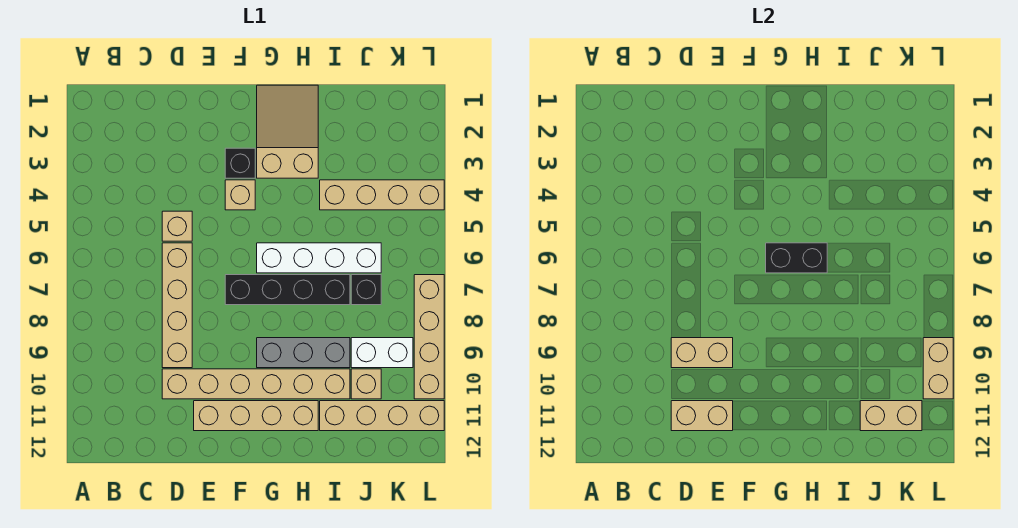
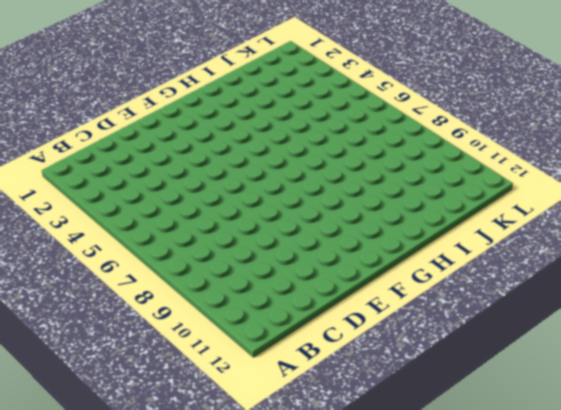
none -> tan 1x1 brick [162,211,192,241]
none -> tan 1x4 brick [162,243,192,368]
none -> tan 1x6 brick [162,369,350,399]

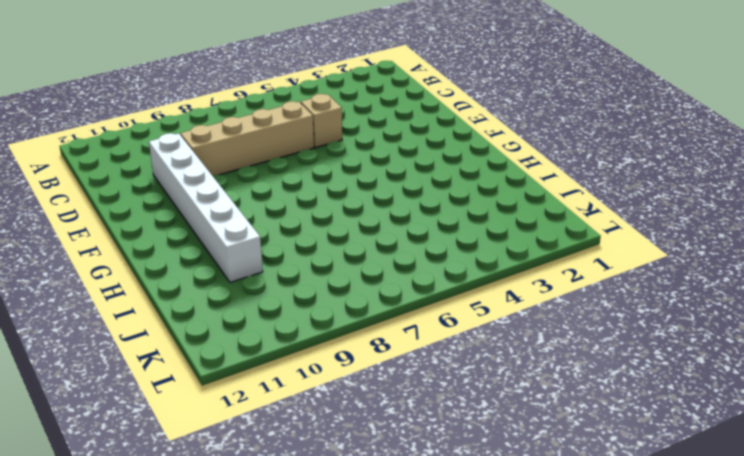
white 1x6 brick [149,133,263,282] -> tan 1x6 brick [162,369,350,399]
none -> tan 1x4 brick [194,401,318,431]
none -> black 1x1 brick [225,148,255,178]
none -> tan 1x1 brick [225,180,255,210]

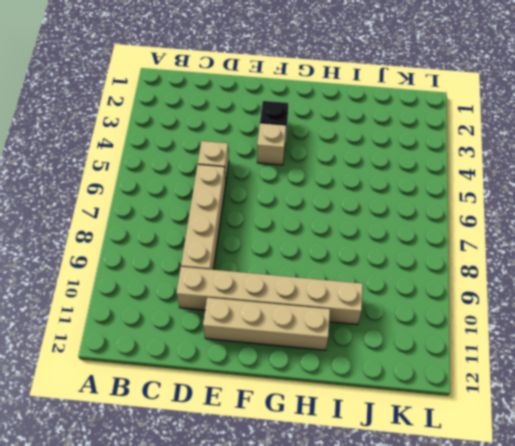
none -> black 1x4 brick [225,275,350,305]
none -> tan 2x3 slope [257,85,318,178]
none -> white 1x4 brick [257,243,381,273]

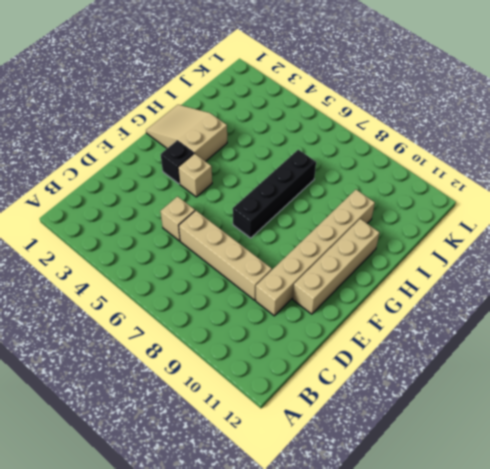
none -> white 1x4 brick [257,243,381,273]
none -> grey 1x3 brick [257,338,350,368]
none -> tan 1x4 brick [320,180,444,210]

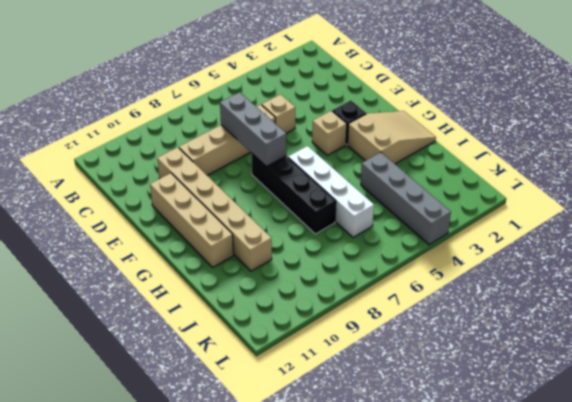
grey 1x3 brick [220,92,286,167] -> grey 1x3 brick moved to [257,338,350,368]
grey 1x4 brick [361,152,451,245] -> tan 1x4 brick [320,180,444,210]
none -> tan 1x4 brick [320,401,444,431]
none -> black 1x1 brick [351,275,381,305]
none -> white 1x2 brick [351,338,413,368]

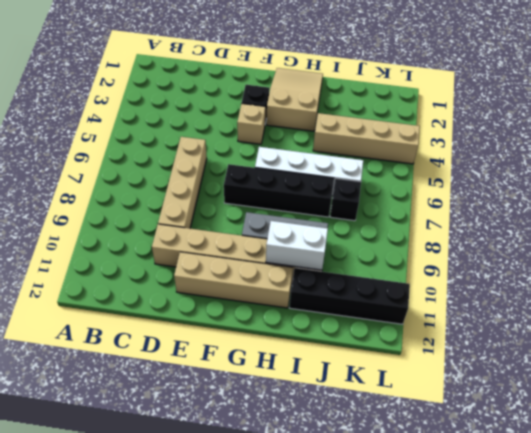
white 1x2 brick [266,221,328,270] -> white 1x2 brick moved to [351,338,413,368]
black 1x4 brick [289,268,410,324] -> tan 1x4 brick [320,401,444,431]
none -> tan 1x1 brick [162,211,192,241]
none -> tan 1x1 brick [351,369,381,399]
none -> tan 1x4 brick [414,275,444,399]

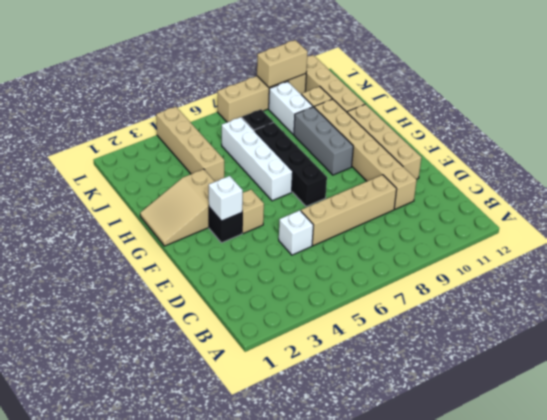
white 1x1 brick [279,210,313,255] -> tan 1x1 brick [162,211,192,241]
white 1x1 brick [209,176,243,221] -> none
none -> tan 1x2 brick [671,338,733,368]
none -> tan 1x2 brick [671,401,733,431]
none -> black 1x2 brick [766,243,827,273]

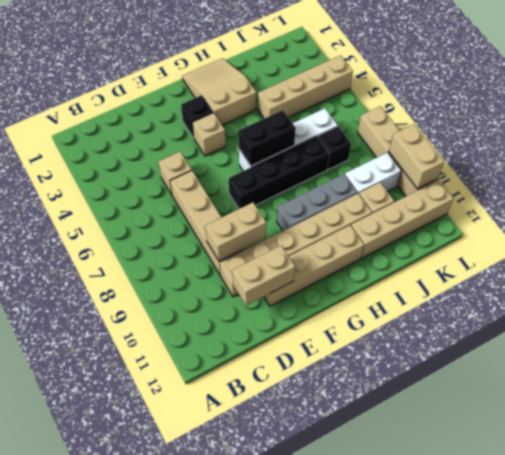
none -> tan 1x2 brick [860,401,922,431]

